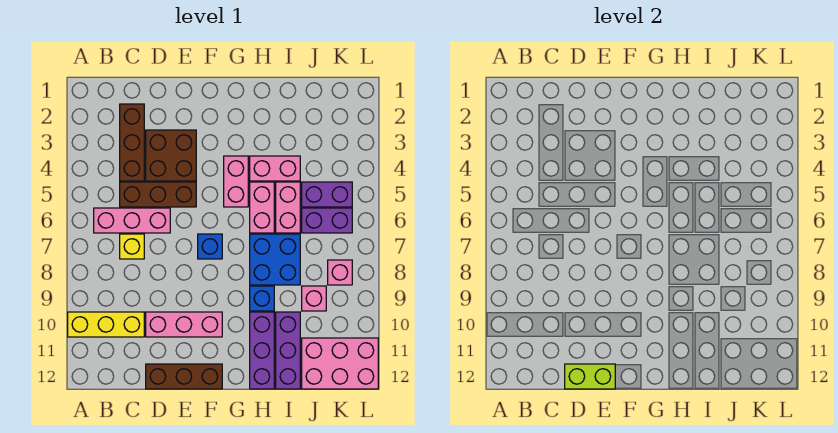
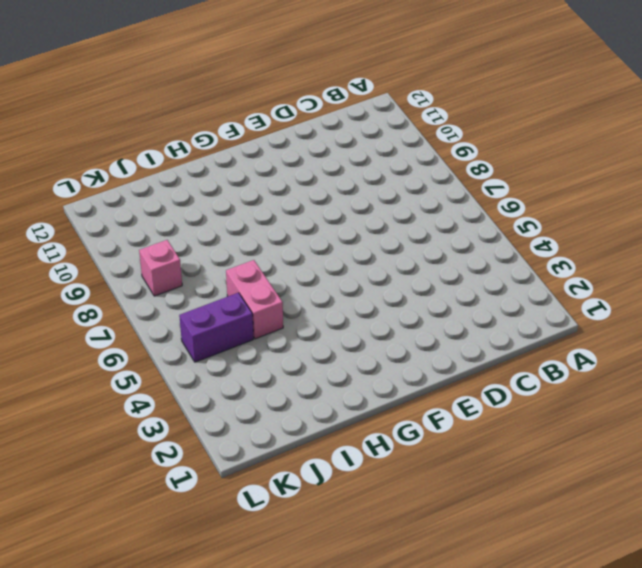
none -> yellow 1x3 brick [68,312,144,337]
none -> pink 1x3 brick [94,208,170,233]
none -> brown 1x3 brick [120,104,144,181]

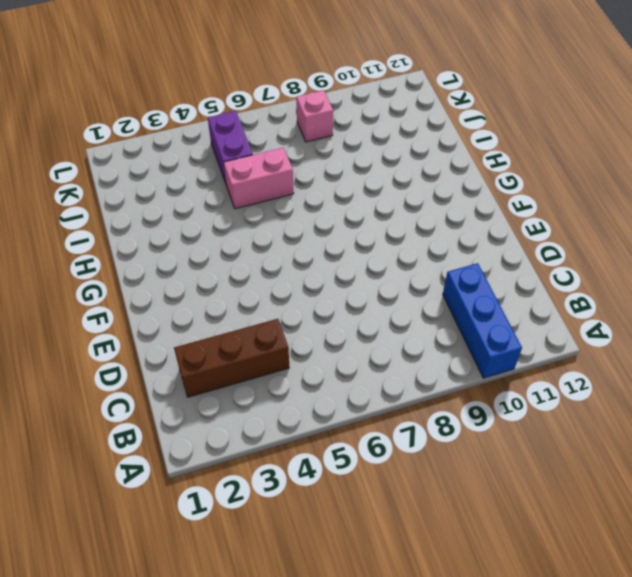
blue 1x3 brick [443,263,522,378] -> yellow 1x3 brick [68,312,144,337]
none -> pink 1x3 brick [94,208,170,233]
none -> brown 1x3 brick [120,182,196,207]
none -> yellow 1x1 brick [120,234,144,259]

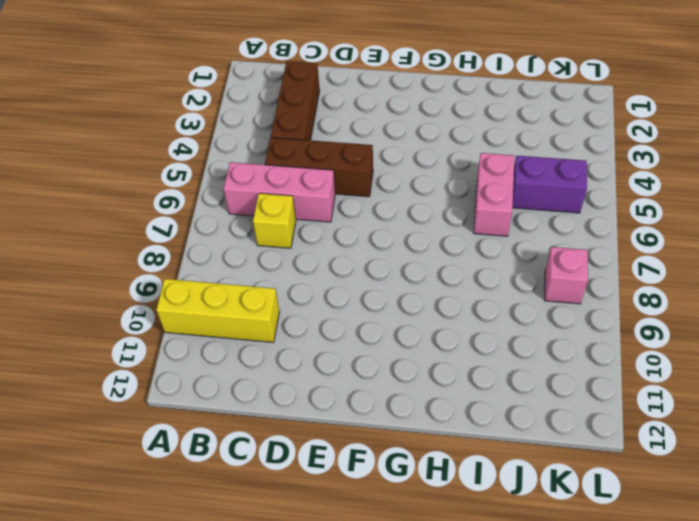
none -> brown 2x2 brick [146,130,196,181]
none -> pink 1x3 brick [146,312,222,337]
none -> brown 1x3 brick [146,364,222,389]

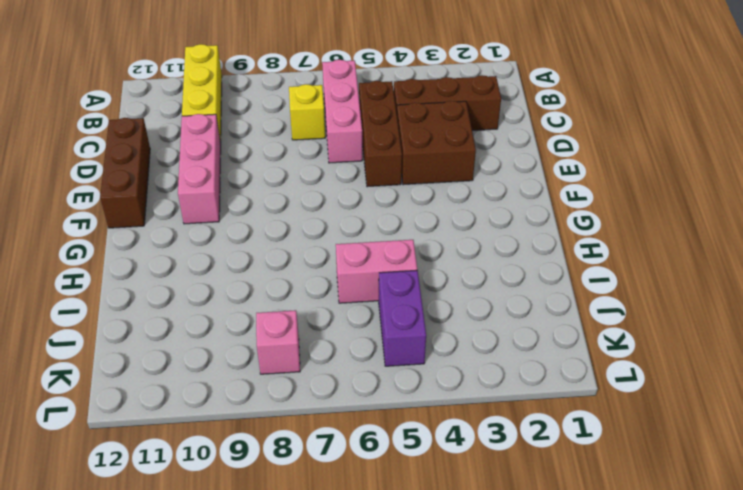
none -> blue 1x1 brick [198,234,222,259]
none -> pink 1x2 brick [224,156,248,207]
none -> pink 1x2 brick [250,156,300,181]

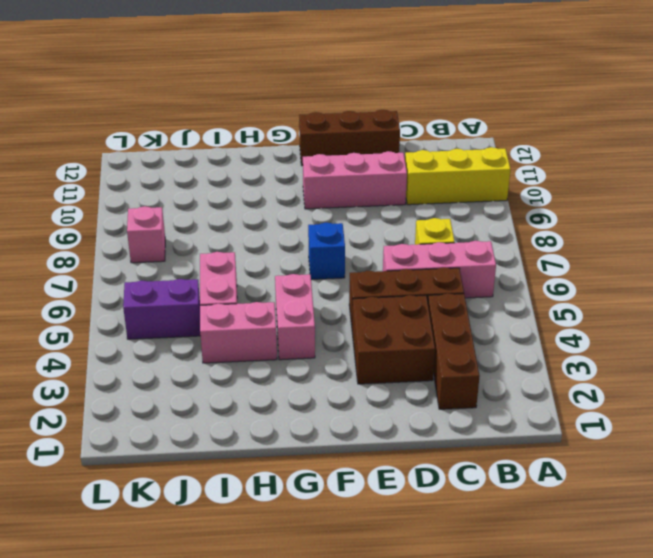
none -> pink 1x2 brick [250,182,274,233]
none -> blue 2x2 brick [250,234,300,285]
none -> blue 1x1 brick [250,286,274,311]

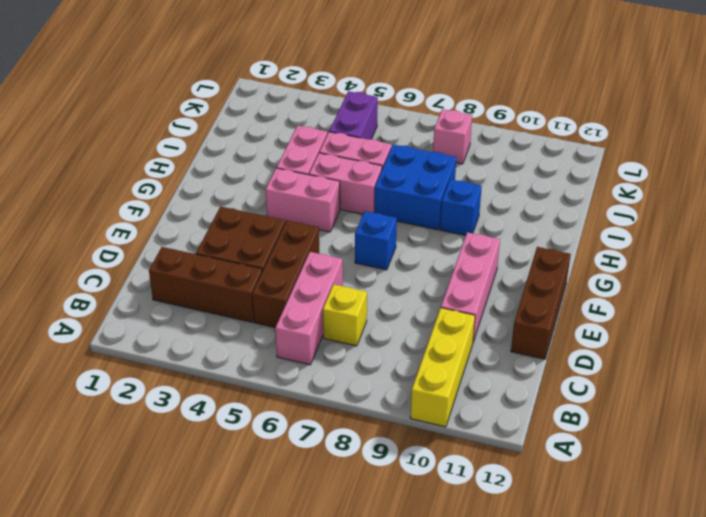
none -> purple 1x3 brick [250,312,274,389]
none -> purple 1x3 brick [276,312,300,389]
none -> purple 1x2 brick [302,208,352,233]

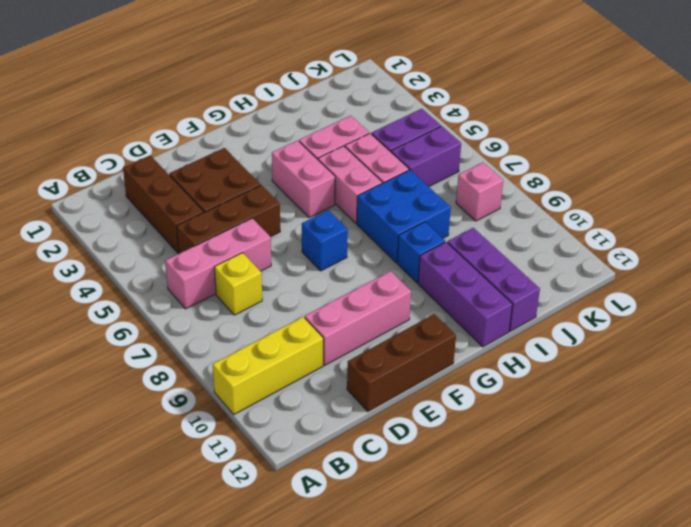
none -> pink 1x1 brick [302,286,326,311]
none -> pink 2x3 brick [302,338,378,389]
none -> lime 1x2 brick [565,364,615,389]

